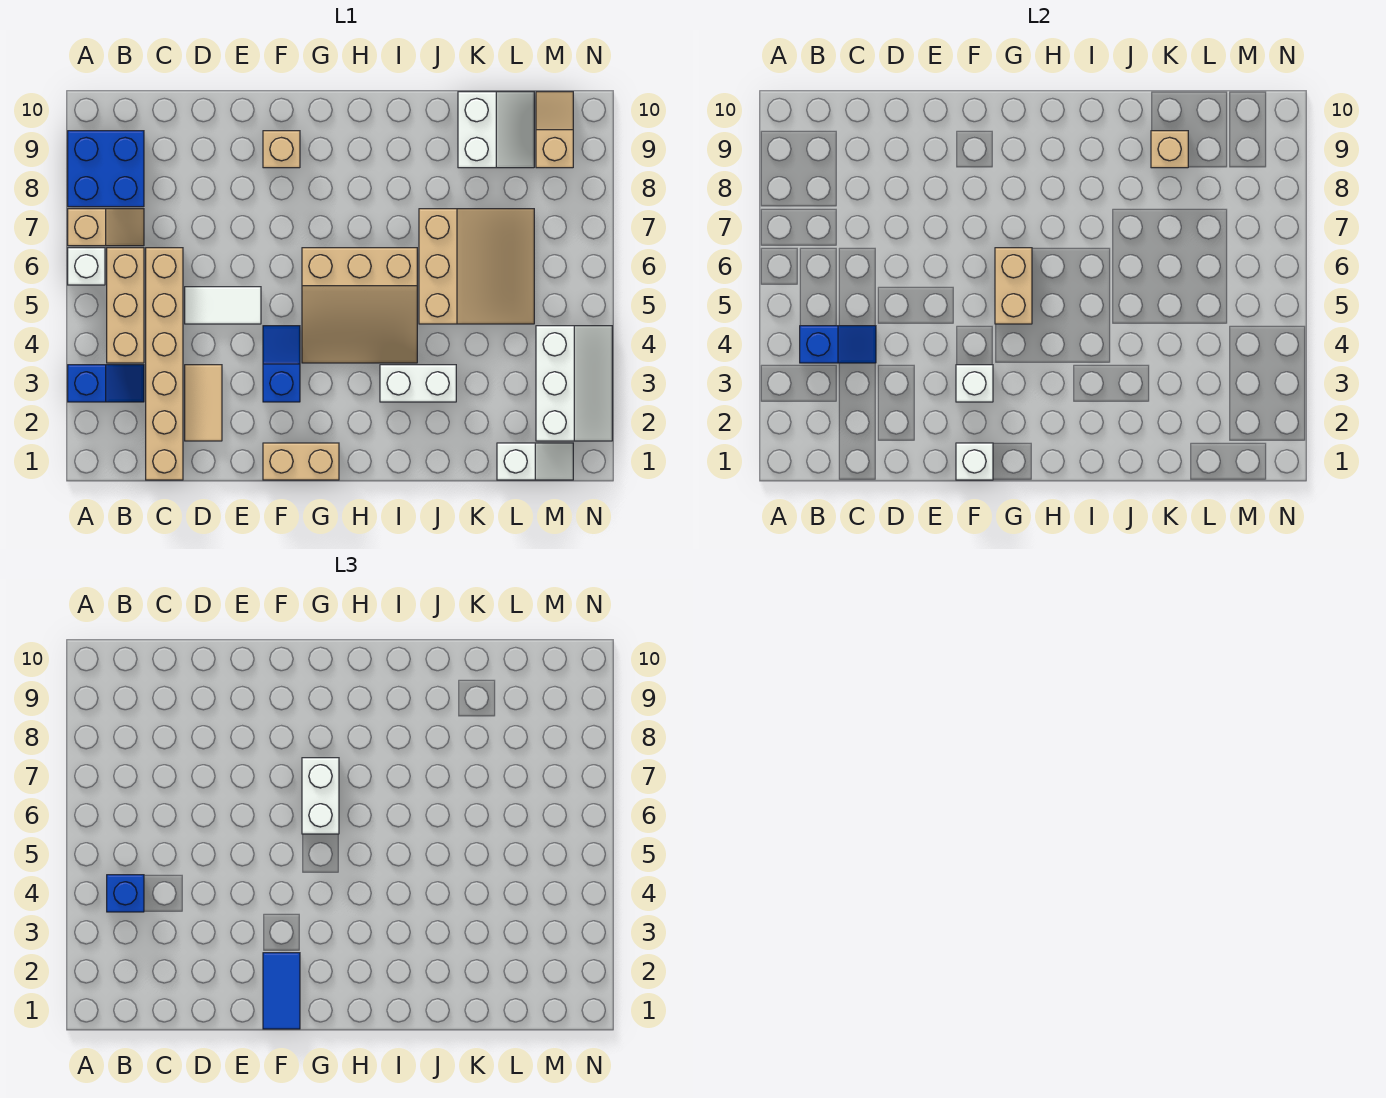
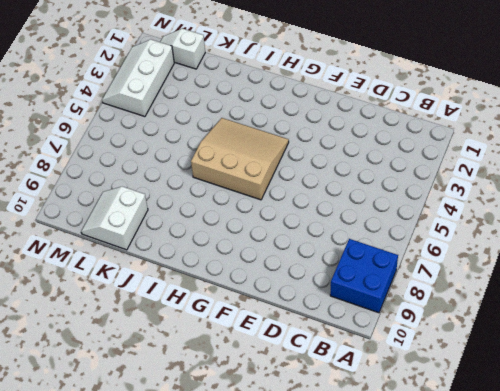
none -> blue 1x2 slope [68,365,144,402]
none -> white 1x1 brick [68,248,105,285]
none -> tan 1x2 slope [68,209,144,246]

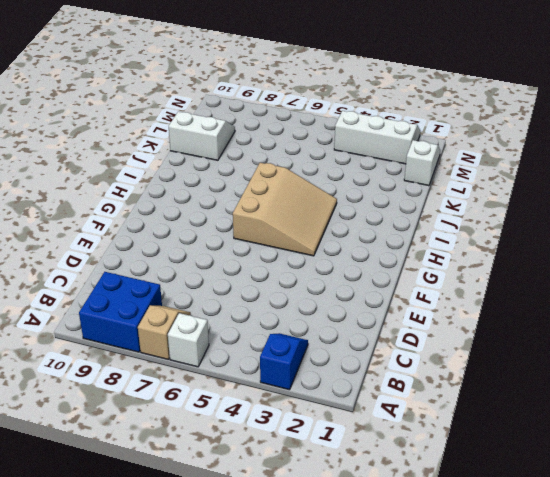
none -> tan 1x3 brick [107,248,144,363]
none -> tan 1x6 brick [146,248,183,480]
none -> tan 1x2 tile [185,365,222,441]

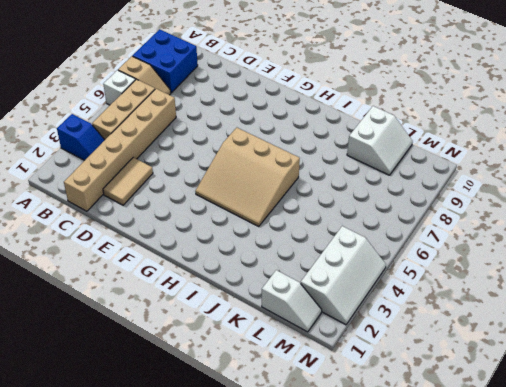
none -> white 1x2 tile [185,287,261,324]
none -> tan 1x2 brick [263,443,339,480]
none -> blue 1x2 slope [263,326,300,402]

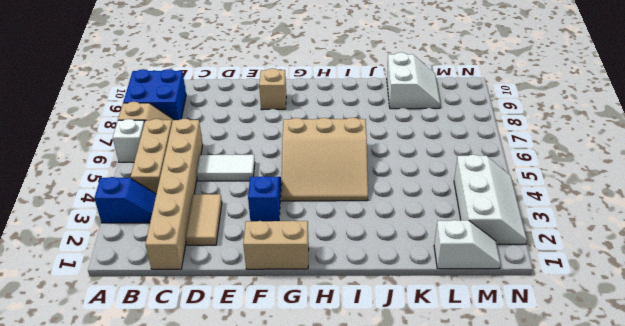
none -> white 1x2 brick [380,365,456,402]
none -> tan 3x3 slope [419,209,534,324]
none -> tan 1x2 slope [536,92,573,168]

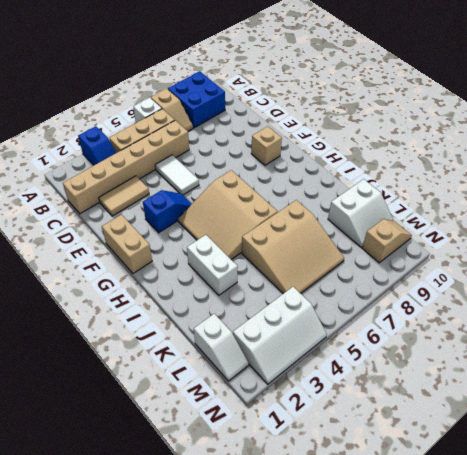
none -> blue 1x2 slope [800,326,876,363]
none -> white 1x1 brick [956,443,993,480]
none -> white 1x1 brick [956,365,993,402]

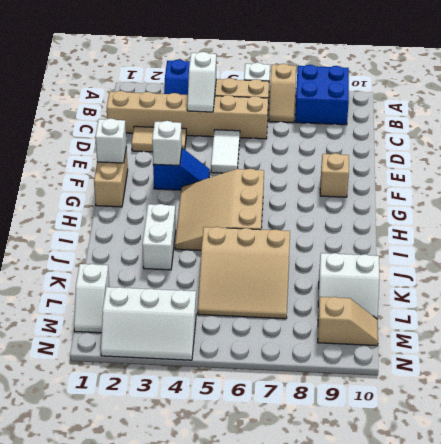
white 1x2 slope [187,52,216,112] -> blue 1x2 slope [800,326,876,363]
none -> tan 1x2 brick [995,248,1032,324]
none -> tan 1x1 brick [1151,131,1188,168]
none -> blue 1x1 brick [107,875,144,912]

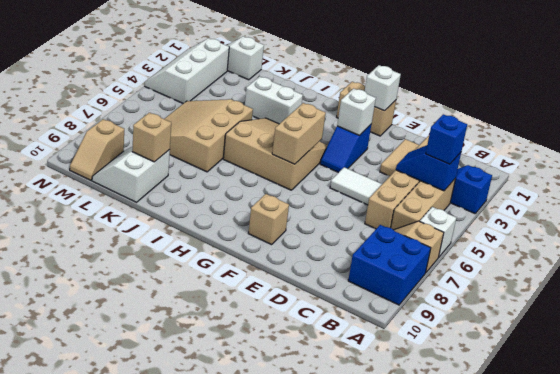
none -> blue 1x2 tile [263,953,300,1029]
none -> white 1x2 brick [302,758,339,834]

